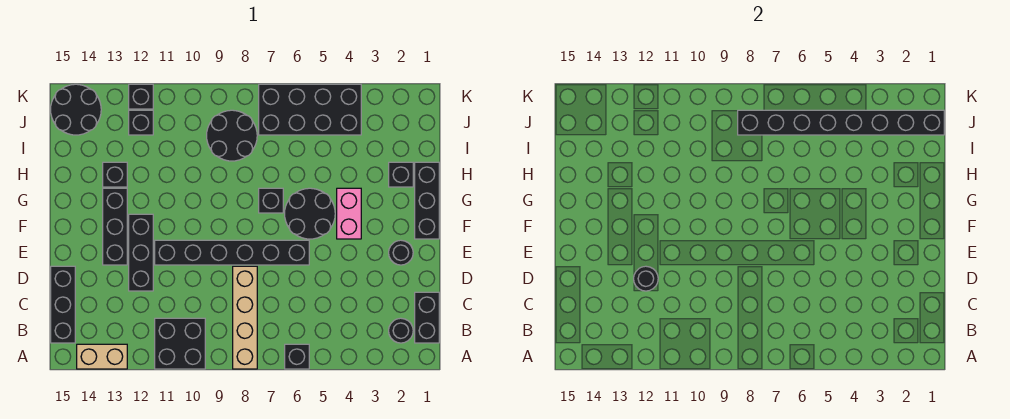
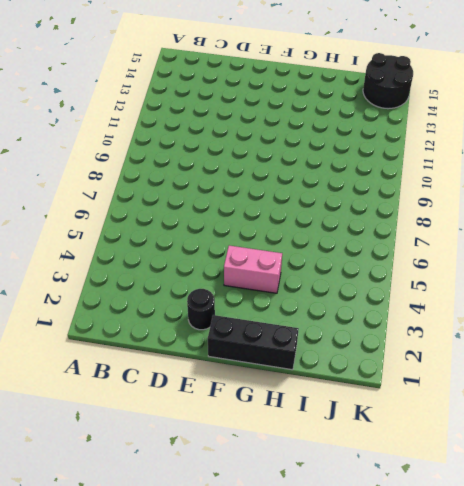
none -> black 1x1 brick [285,344,309,369]
none -> tan 1x4 brick [233,266,257,369]
none -> black 2x2 brick [155,318,205,369]

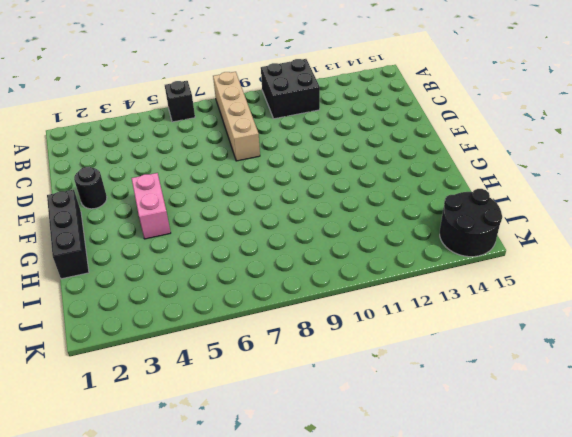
none -> tan 1x2 brick [77,344,127,369]
none -> black 1x2 brick [415,292,439,343]
none -> black 1x1 round brick [389,318,413,343]

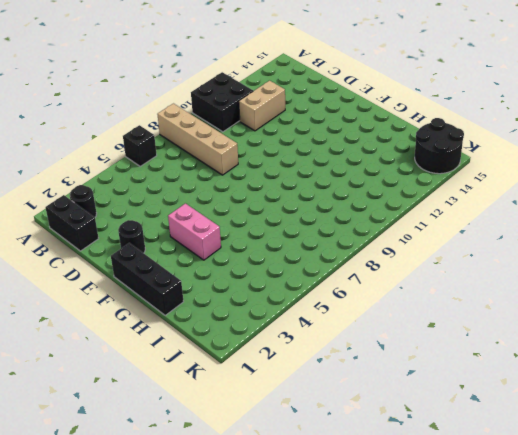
tan 1x2 brick [239,81,285,131] -> tan 1x2 brick moved to [77,344,127,369]
none -> black 1x3 brick [51,266,75,343]
none -> black 1x3 brick [129,214,153,291]
none -> black 1x6 brick [155,240,309,265]

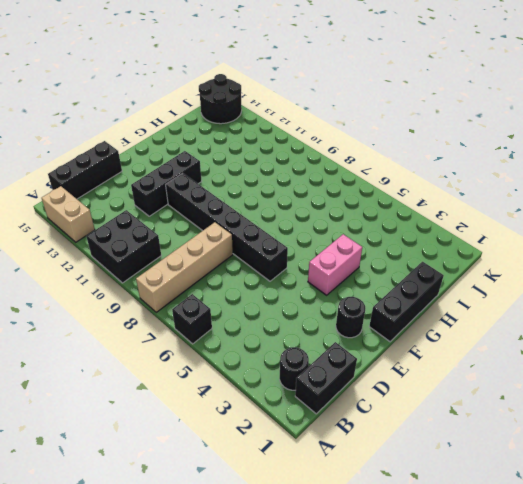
none -> black 1x3 brick [103,188,127,265]
none -> black 2x2 round brick [285,188,335,239]
none -> black 1x1 brick [259,188,283,213]

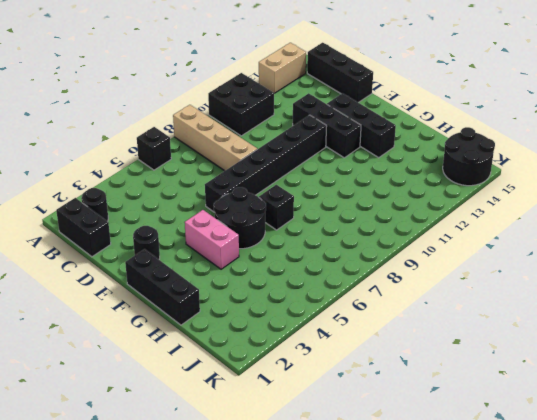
none -> black 1x1 brick [389,162,413,187]
none -> black 1x1 brick [103,162,127,187]
none -> black 2x2 round brick [207,110,257,161]

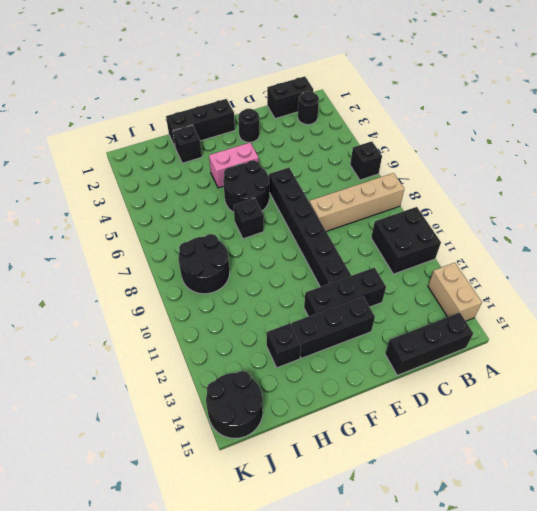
none -> black 2x4 brick [259,84,361,135]
none -> black 1x1 brick [129,110,153,135]
none -> black 1x1 brick [129,84,153,109]

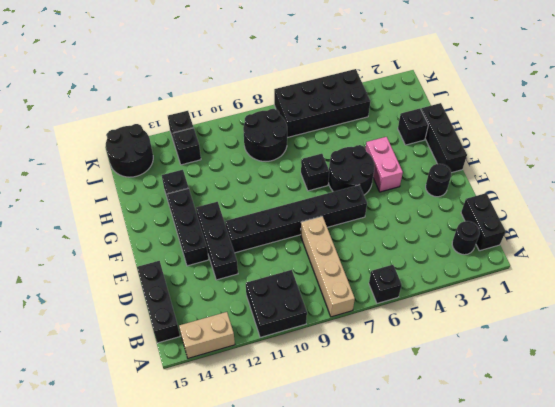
none -> black 1x1 round brick [634,266,658,291]
none -> black 1x8 brick [738,110,944,135]

